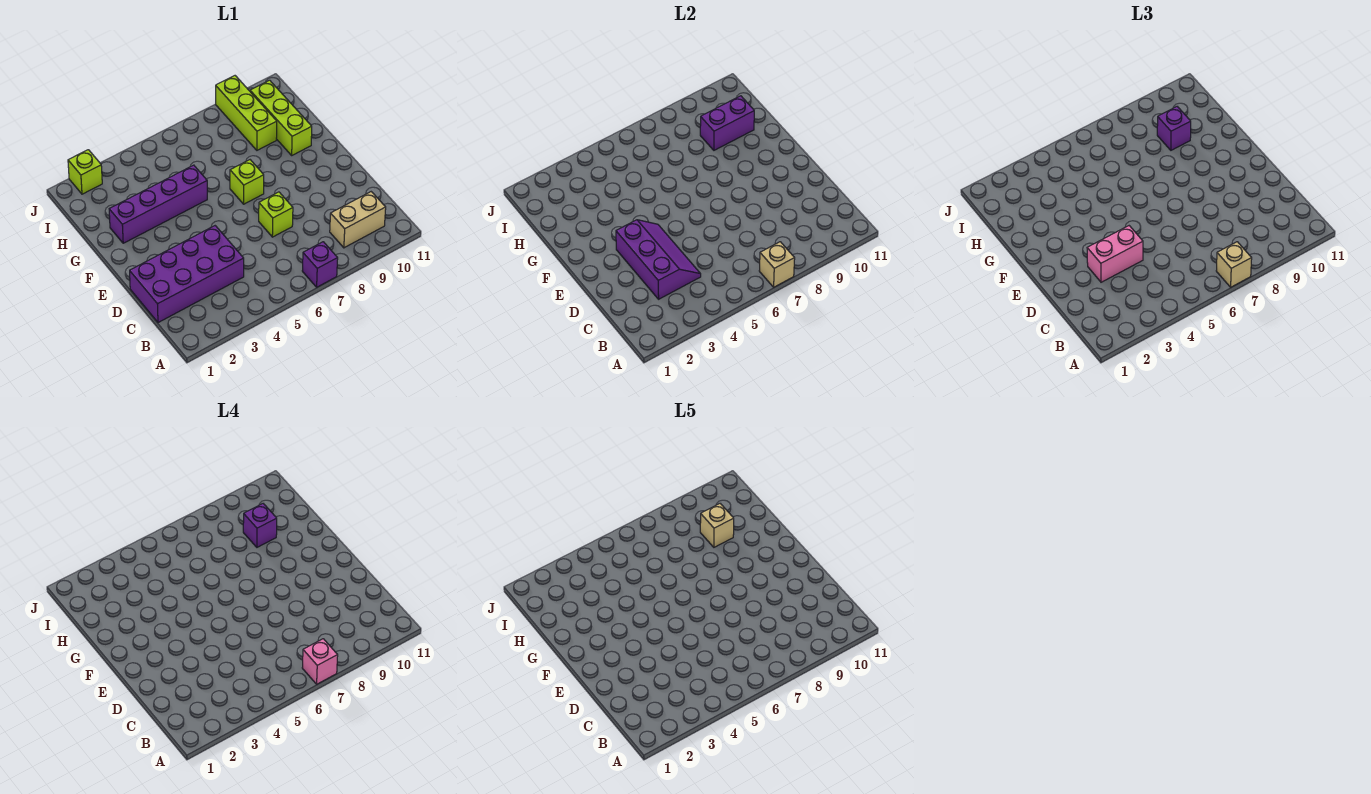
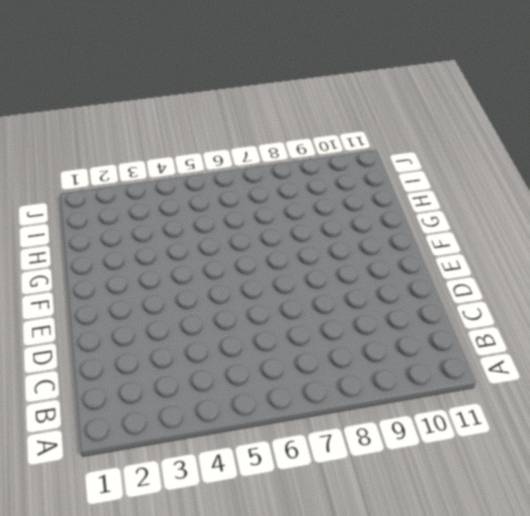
none -> purple 1x1 brick [302,242,338,287]
none -> tan 1x2 brick [330,192,386,248]
none -> purple 2x4 brick [130,226,244,323]

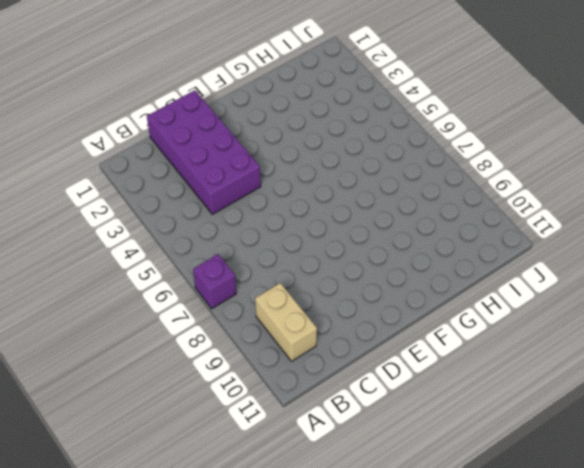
none -> lime 1x1 brick [259,192,293,237]
none -> lime 1x1 brick [230,160,264,204]
none -> purple 1x4 brick [109,165,207,243]

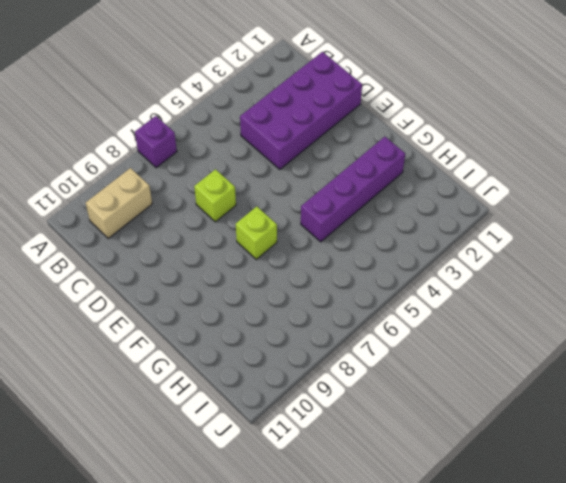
none -> lime 1x3 brick [250,80,312,155]
none -> lime 1x3 brick [216,76,277,150]
none -> lime 1x1 brick [68,150,102,194]

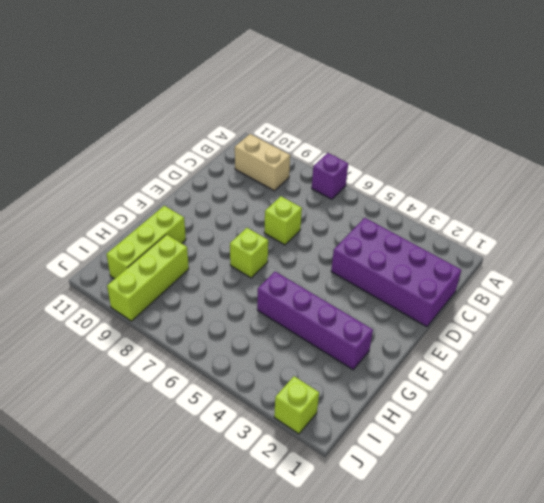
none -> tan 1x1 brick [759,242,795,287]
none -> purple 2x3 slope [616,220,701,299]
none -> purple 1x2 brick [700,96,754,150]

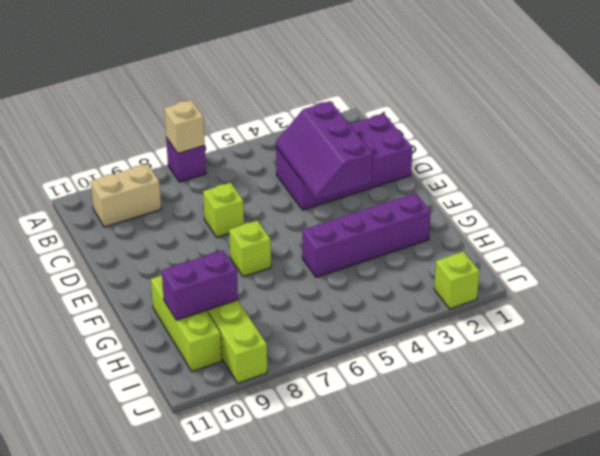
none -> tan 1x1 brick [1216,242,1252,287]
none -> pink 1x2 brick [1087,226,1143,282]
none -> purple 1x1 brick [1157,107,1191,150]

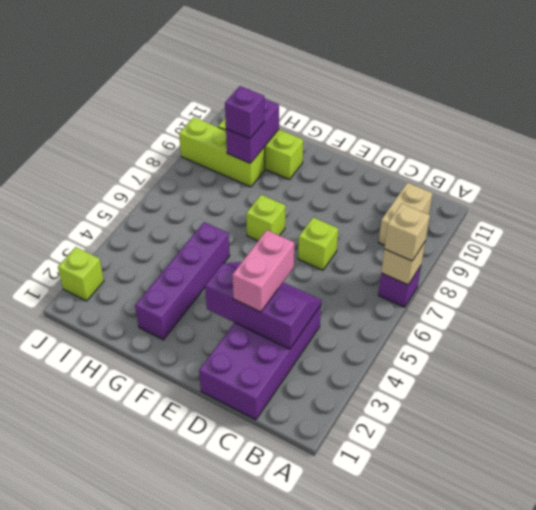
none -> pink 1x1 brick [302,639,338,684]
none -> purple 1x1 brick [243,504,277,547]
none -> tan 1x1 brick [700,504,734,547]

